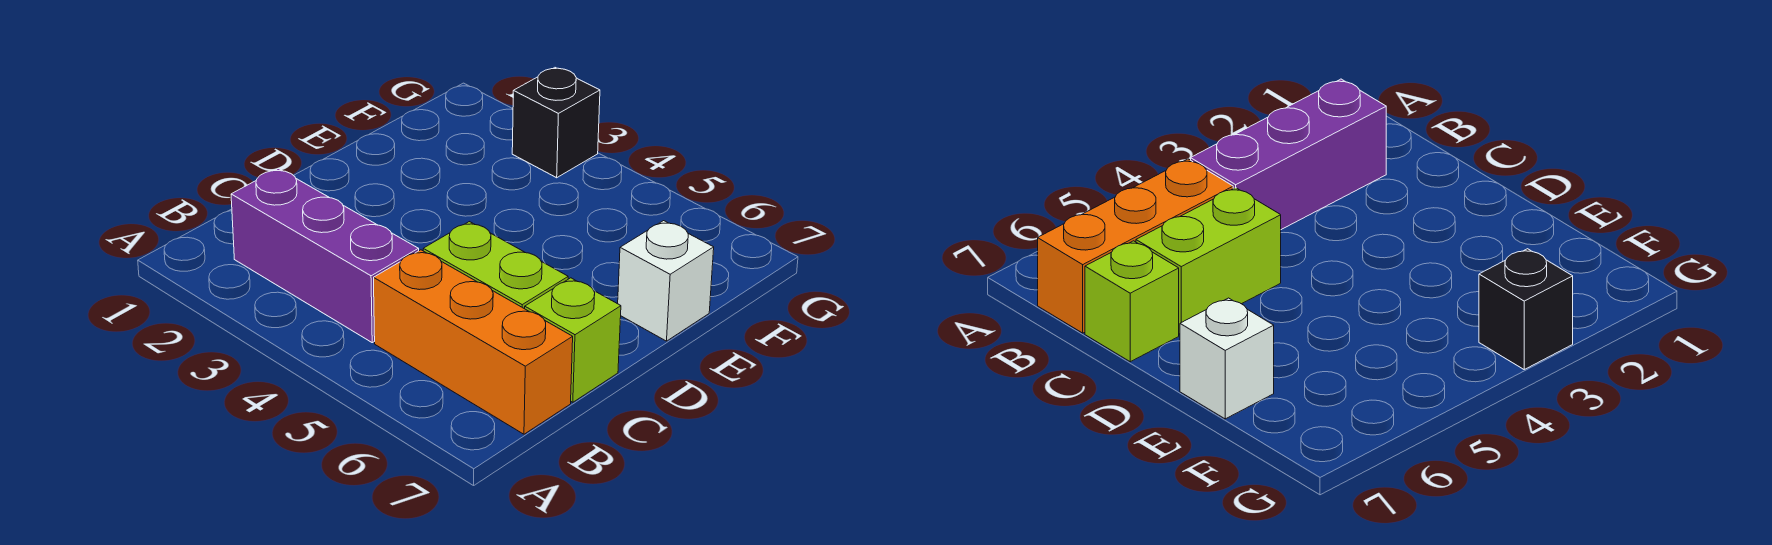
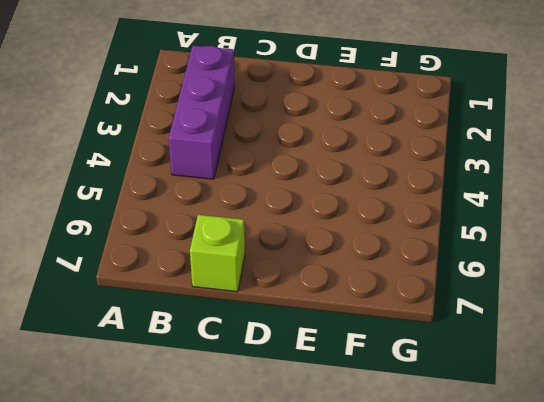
none -> orange 1x3 brick [374,250,573,434]
none -> lime 1x2 brick [423,222,568,309]

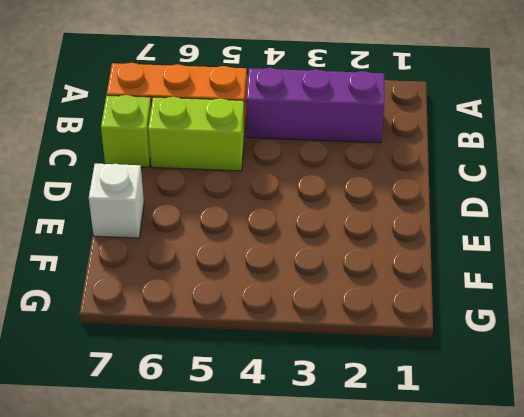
none -> black 1x1 brick [512,68,600,178]

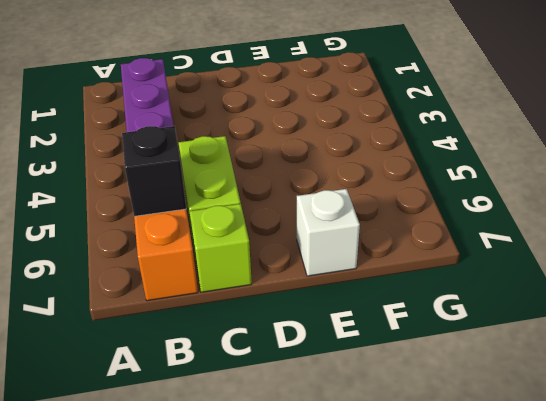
black 1x1 brick [122,126,186,216] -> black 1x1 brick moved to [512,68,600,178]

